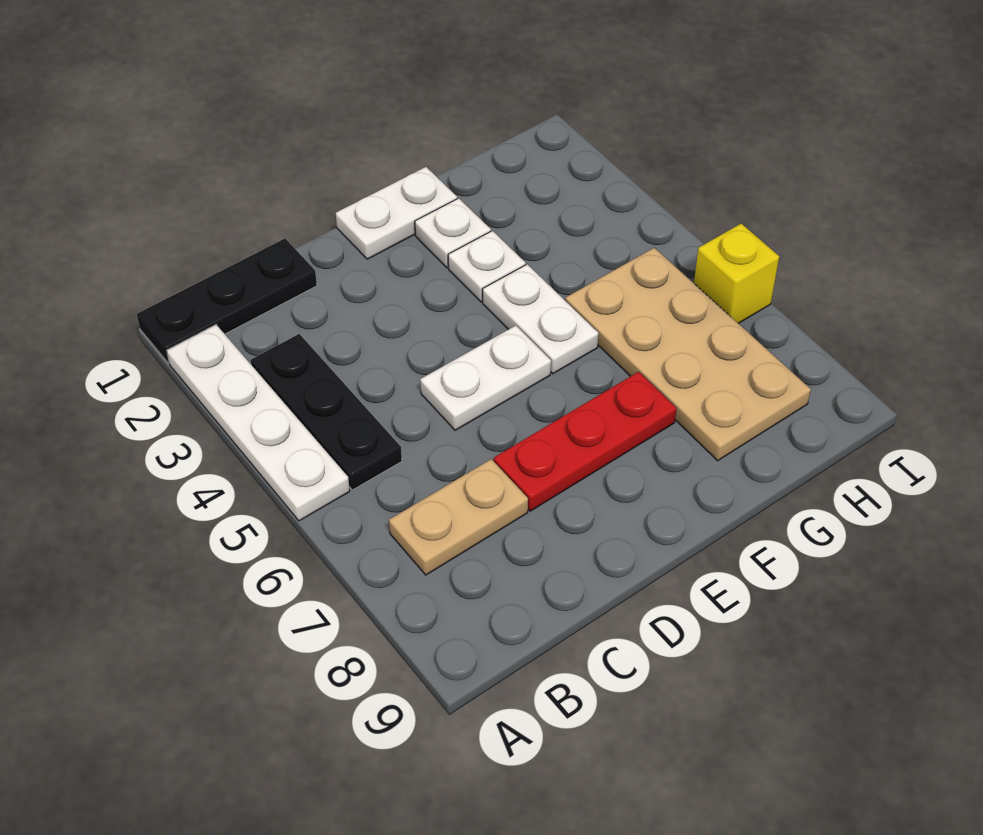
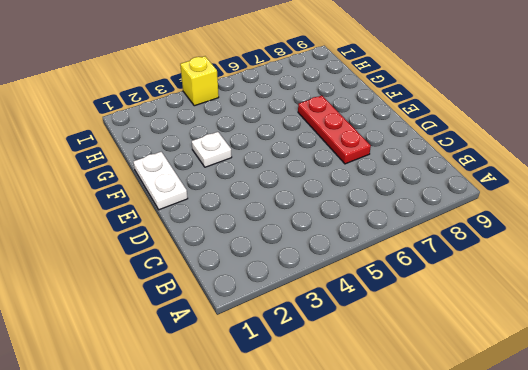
yellow 1x1 brick [180,56,219,106] -> yellow 1x1 brick moved to [694,224,779,323]
none -> black 1x3 plate [137,239,317,364]
none -> white 1x4 plate [167,325,350,521]
none -> black 1x3 plate [251,334,402,490]

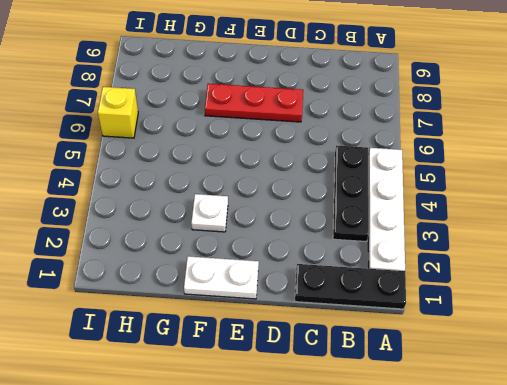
none -> tan 1x2 plate [389,459,528,575]
none -> white 1x2 plate [420,326,551,430]
none -> white 1x1 plate [415,198,491,268]

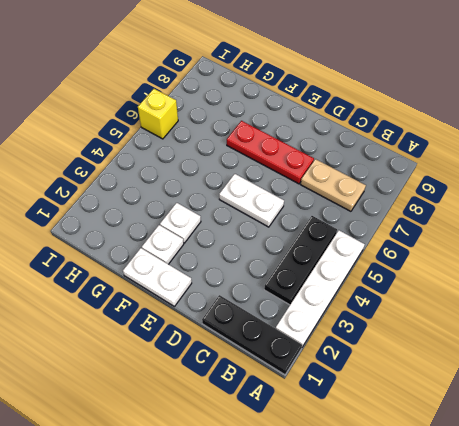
none -> white 1x2 plate [483,264,599,374]
none -> tan 2x4 plate [565,248,811,461]

